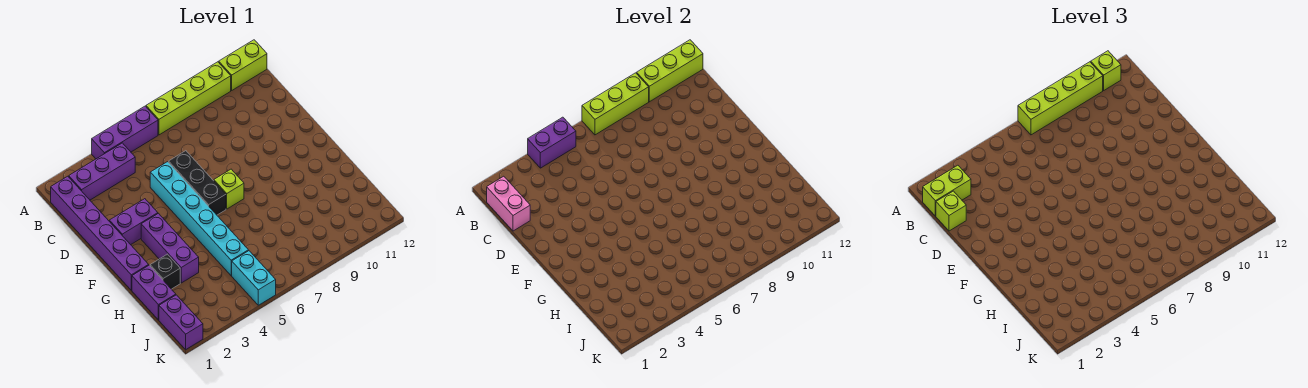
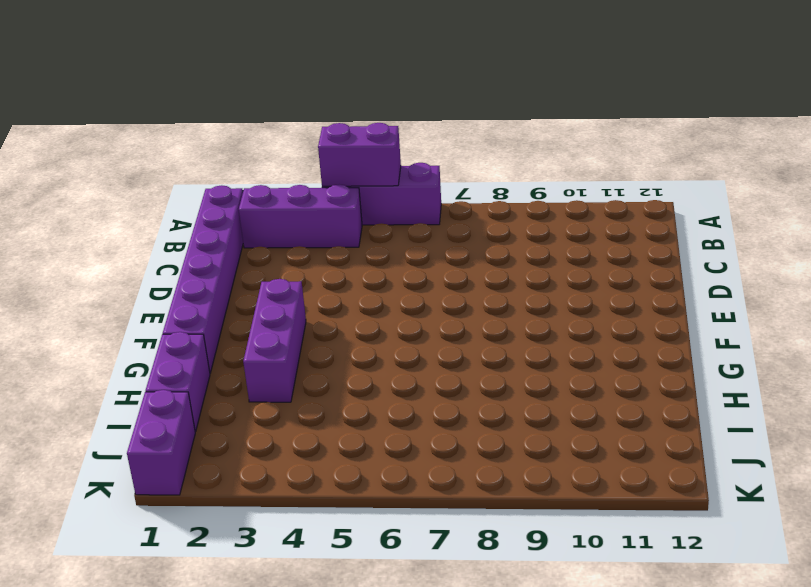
none -> lime 1x4 brick [146,62,231,135]
none -> lime 1x2 brick [219,40,267,90]
none -> cyan 1x6 brick [150,162,248,275]

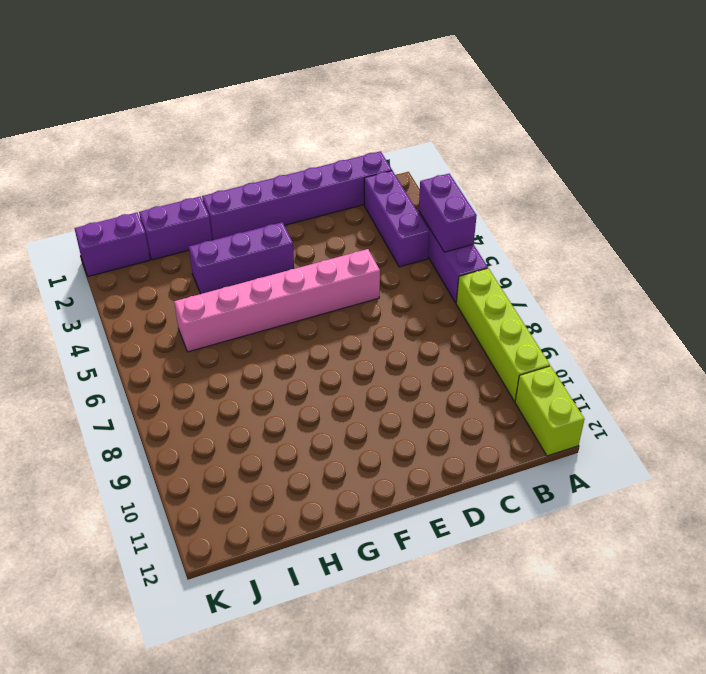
pink 1x6 brick [174,249,380,352] -> cyan 1x6 brick [150,162,248,275]
none -> black 1x3 brick [169,151,226,215]
none -> purple 1x2 brick [109,199,158,245]
none -> lime 1x1 brick [214,169,244,209]

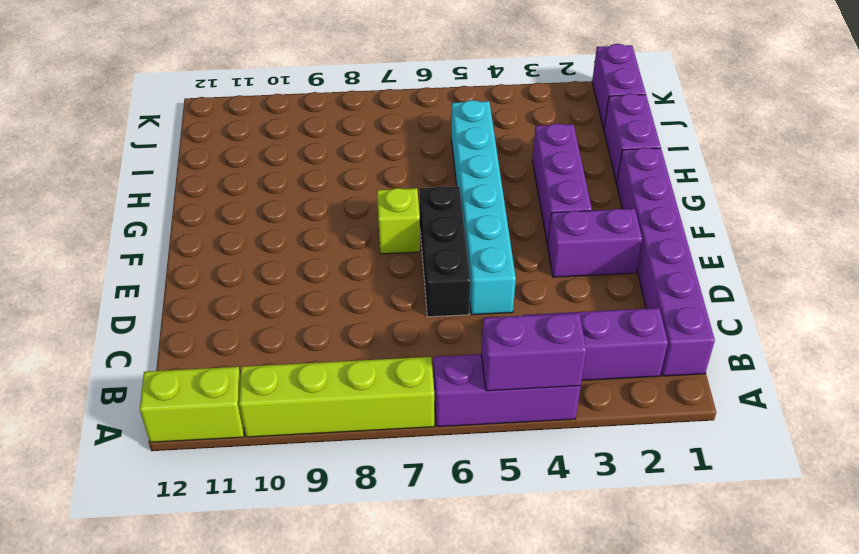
none -> black 1x1 brick [150,254,180,289]
none -> cyan 1x2 brick [231,251,276,305]
none -> lime 1x3 brick [582,73,649,135]

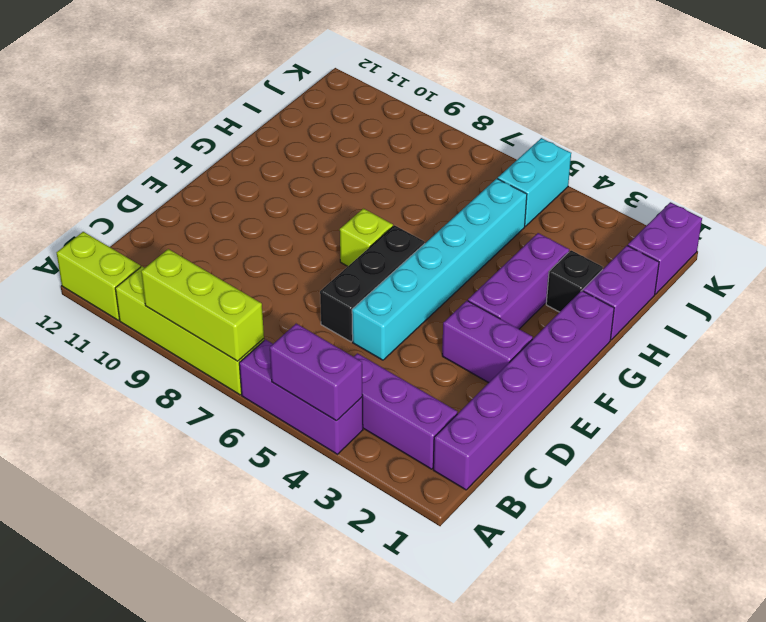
none -> lime 1x3 brick [637,40,703,102]
none -> pink 1x2 brick [487,176,530,231]
none -> lime 1x4 brick [1018,62,1103,135]

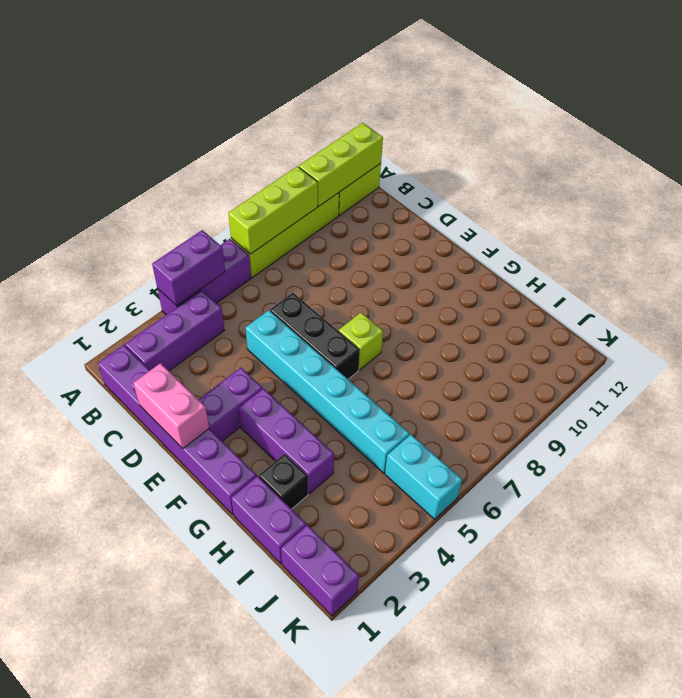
pink 1x2 brick [133,363,209,448] -> pink 1x2 brick moved to [487,176,530,231]
none -> lime 1x4 brick [1018,62,1103,135]
none -> lime 1x1 brick [1091,51,1121,90]
none -> lime 1x2 brick [923,165,971,216]

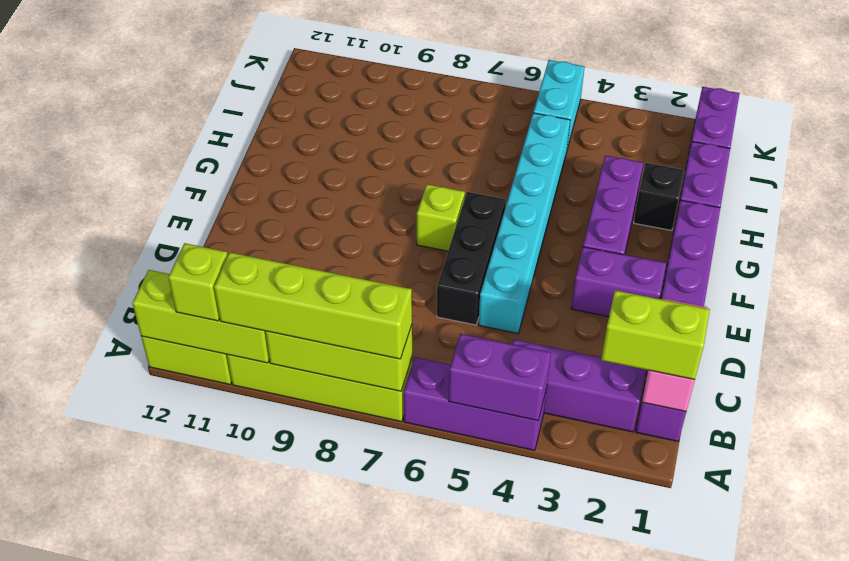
none -> lime 1x1 brick [936,191,966,231]

